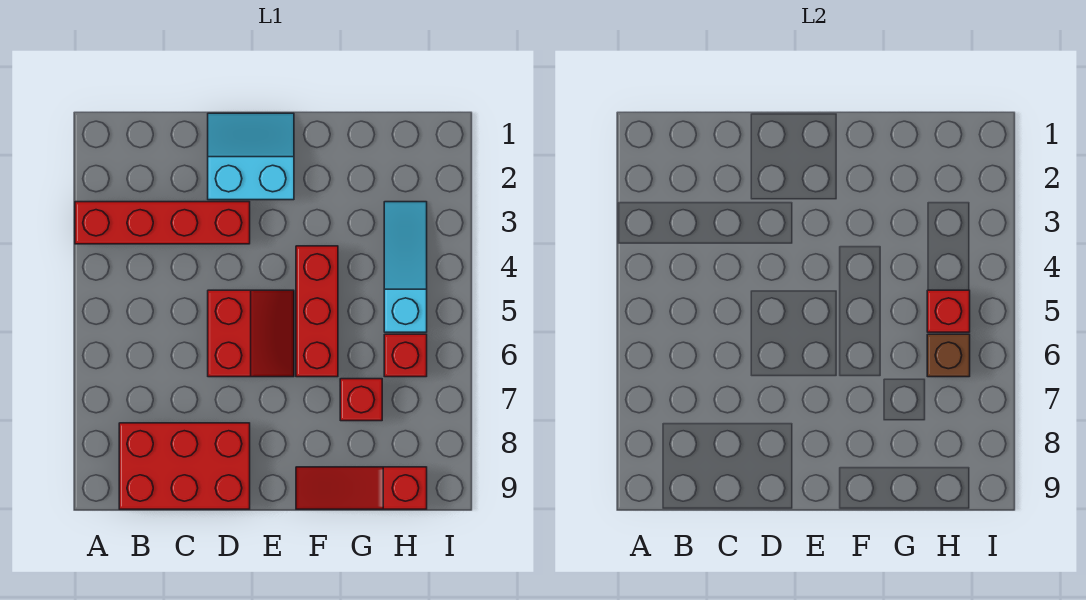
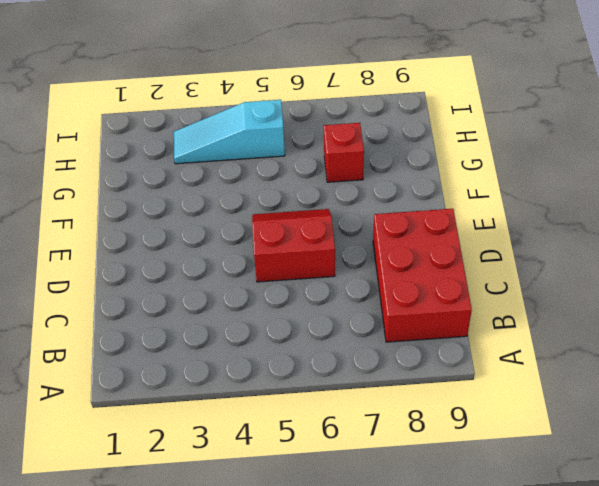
none -> red 1x4 brick [75,202,250,244]
none -> cyan 2x2 slope [208,113,294,200]

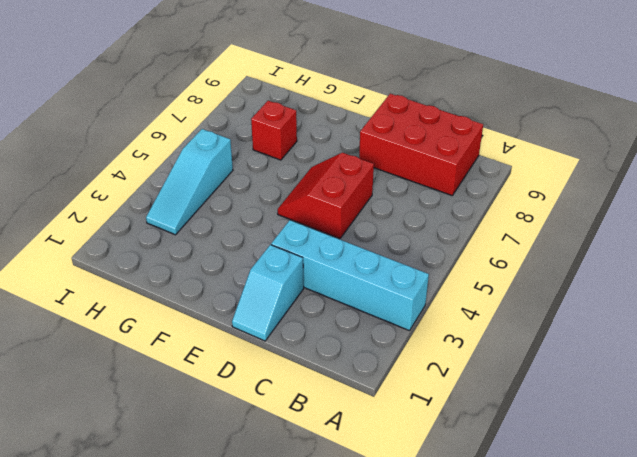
cyan 1x4 brick [271,220,429,331] -> red 1x4 brick [75,202,250,244]
cyan 1x2 slope [232,245,304,341] -> cyan 2x2 slope [208,113,294,200]
none -> red 1x3 brick [296,246,338,377]
none -> red 1x3 slope [296,467,427,509]

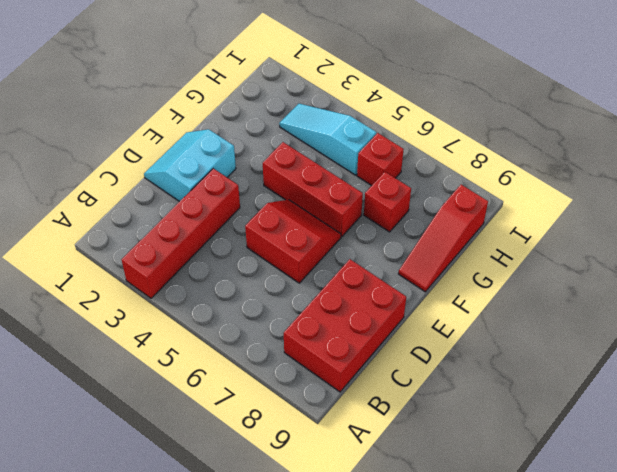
none -> red 1x1 brick [927,290,970,332]
none -> brown 1x1 brick [927,334,970,377]

